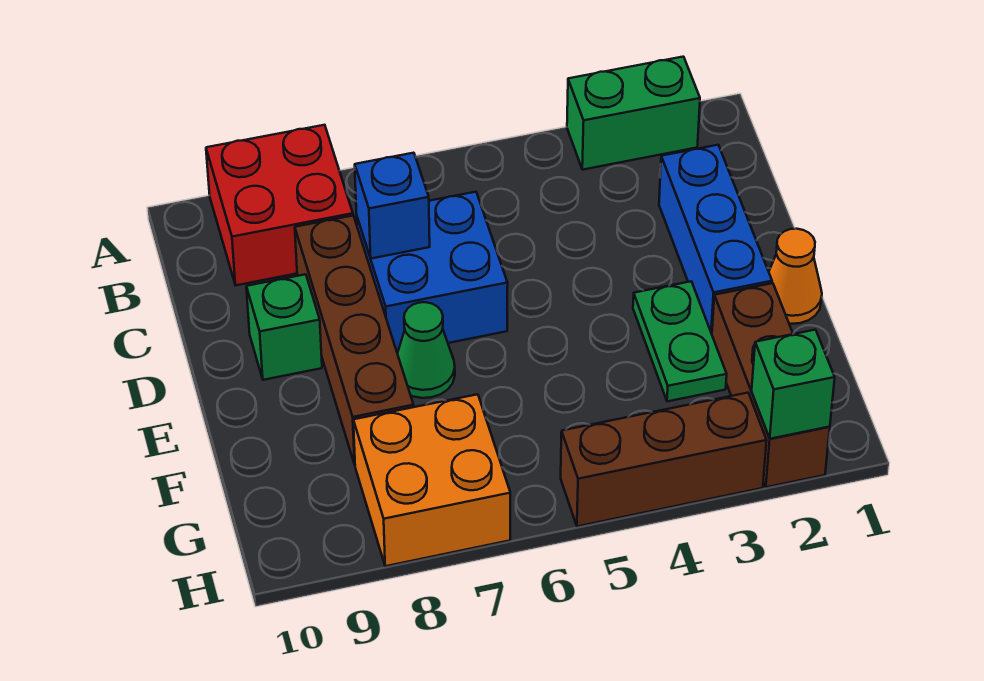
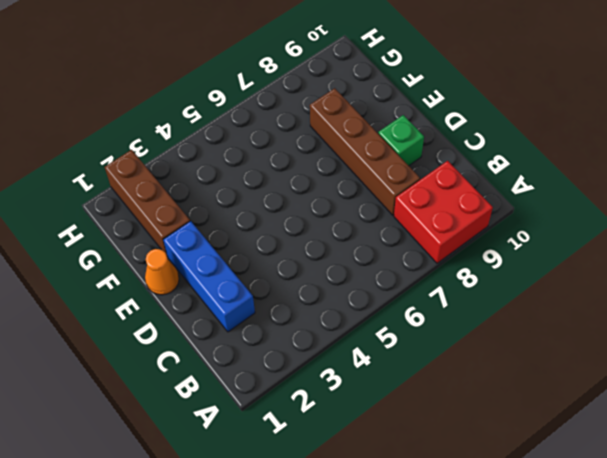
none -> green 1x2 brick [567,57,700,170]
none -> blue 2x2 brick [357,192,508,353]
none -> green 1x2 plate [633,281,727,401]

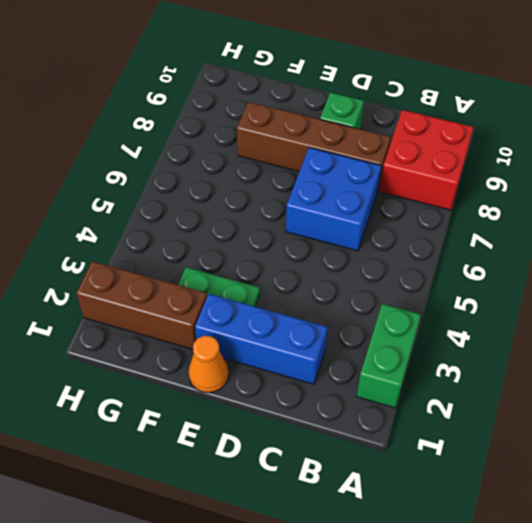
none -> green 1x1 cone [397,302,455,398]
none -> orange 2x2 brick [353,394,510,566]
none -> brown 1x3 brick [561,393,767,526]

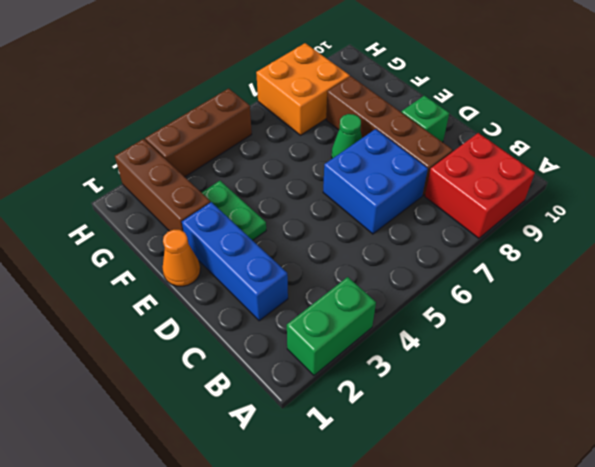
none -> blue 1x1 brick [355,153,430,259]
none -> green 1x1 brick [752,330,835,439]

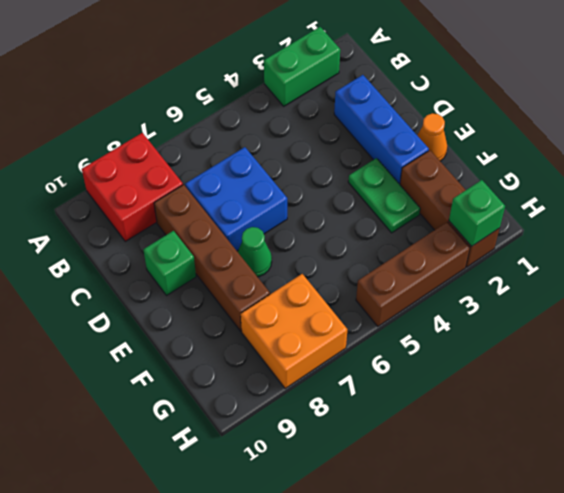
none -> blue 1x1 brick [355,153,430,259]

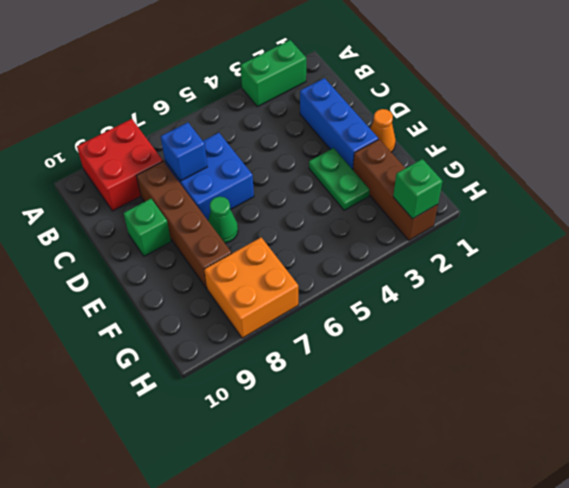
none -> brown 1x3 brick [561,393,767,526]

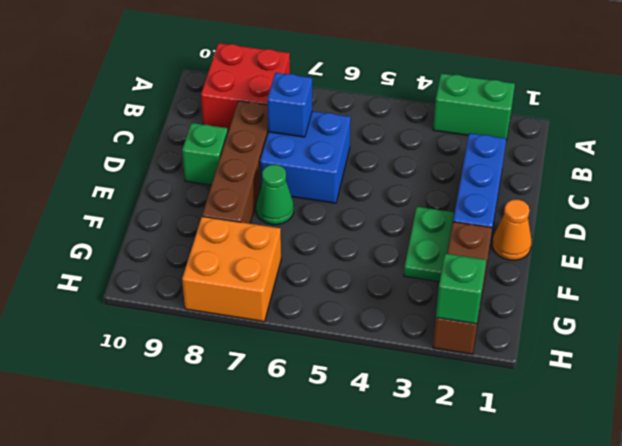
none -> brown 1x3 brick [561,393,767,526]

